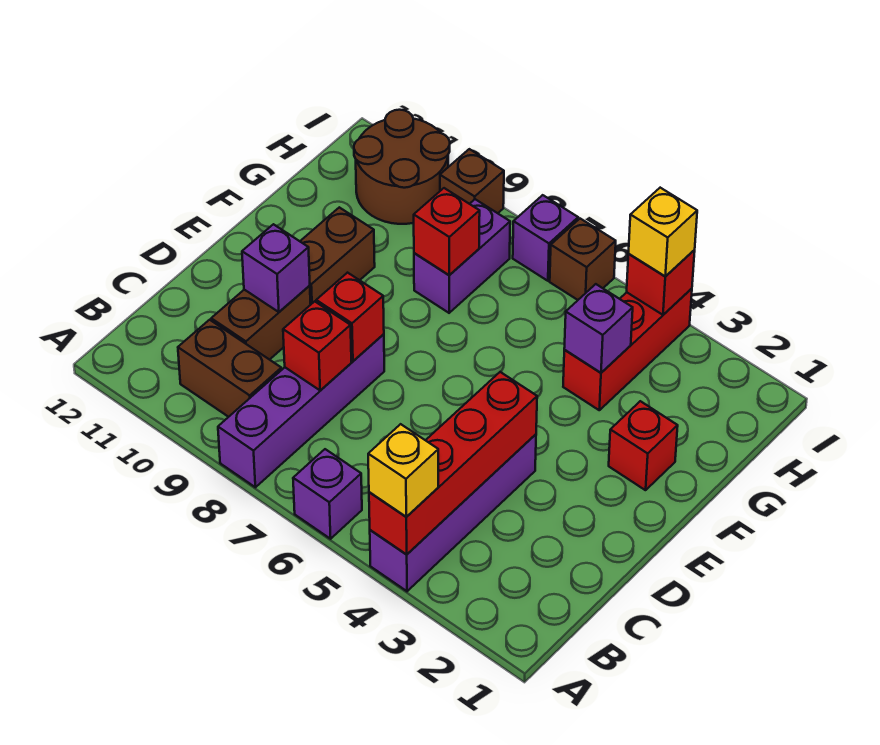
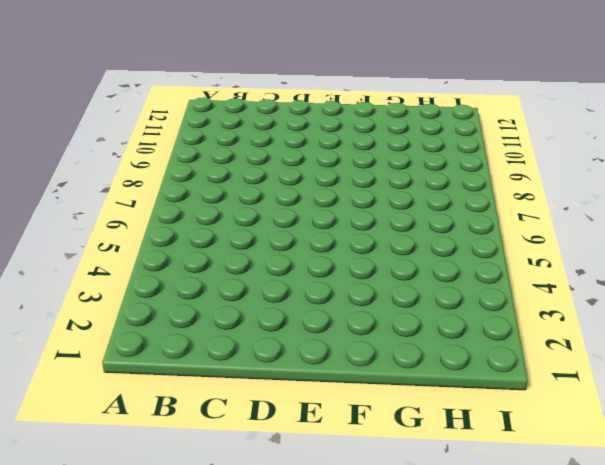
none -> purple 1x4 brick [370,434,536,591]
none -> purple 1x1 brick [293,449,362,539]
none -> purple 1x4 brick [218,334,384,487]

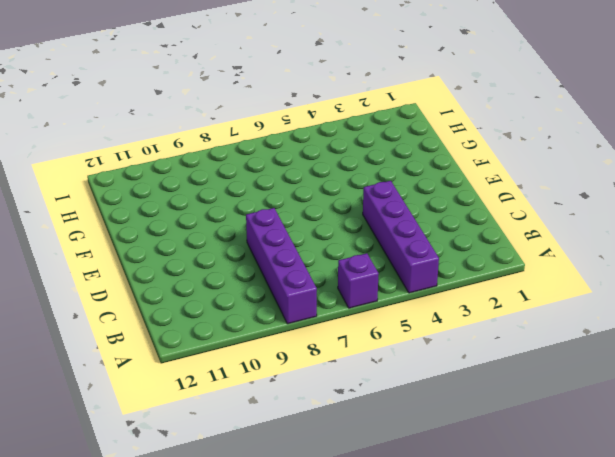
none -> brown 1x2 brick [178,320,281,417]
none -> brown 1x2 brick [211,286,311,360]
none -> brown 1x2 brick [300,207,375,304]

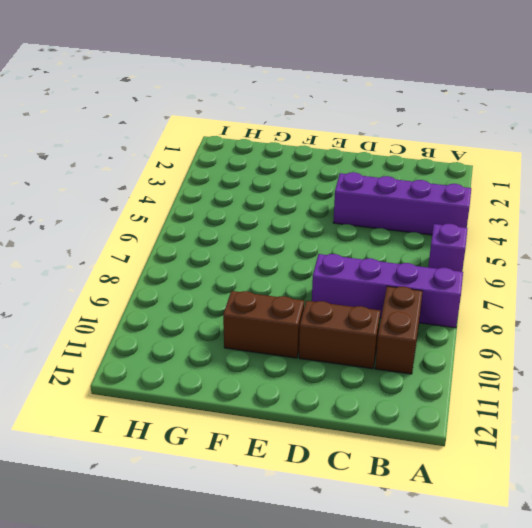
none -> red 1x1 brick [609,401,678,490]
none -> red 1x3 brick [563,289,692,410]
none -> purple 1x2 brick [414,199,510,313]

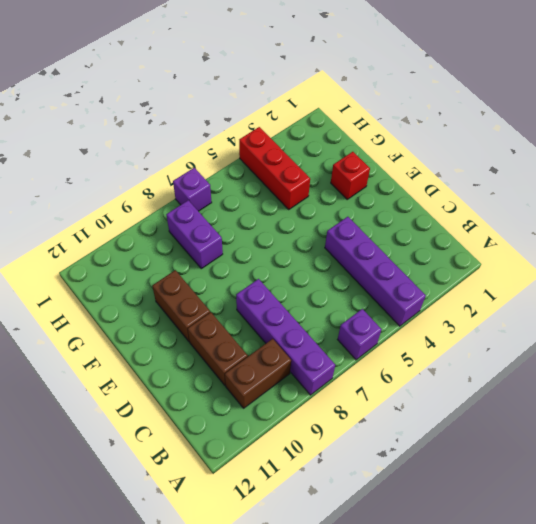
none -> brown 2x2 round brick [354,110,450,224]
none -> brown 1x1 brick [550,219,616,300]
none -> brown 1x1 brick [440,149,504,213]

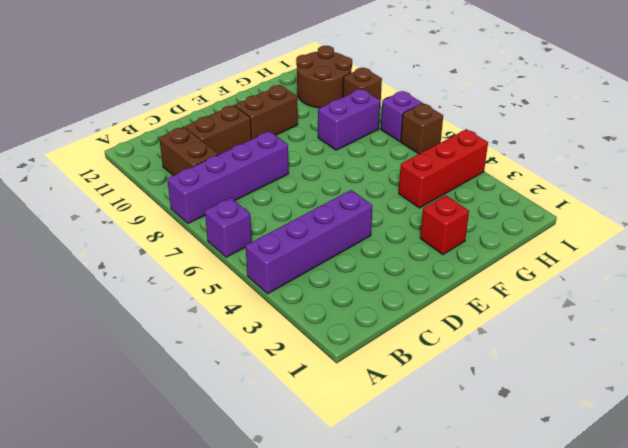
none -> red 1x4 brick [369,372,537,555]
none -> red 1x1 brick [283,301,351,390]
none -> red 1x1 brick [316,273,384,361]

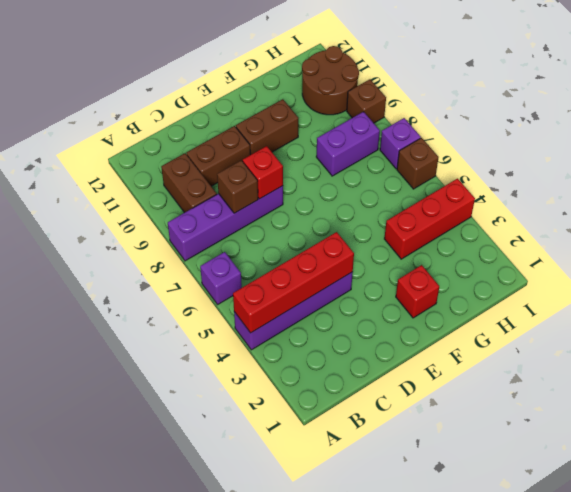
brown 1x1 brick [217,160,258,213] -> red 1x1 brick [283,301,351,390]
none -> purple 1x1 brick [242,224,310,312]
none -> purple 1x1 brick [564,284,633,373]
none -> red 1x1 brick [414,188,480,275]

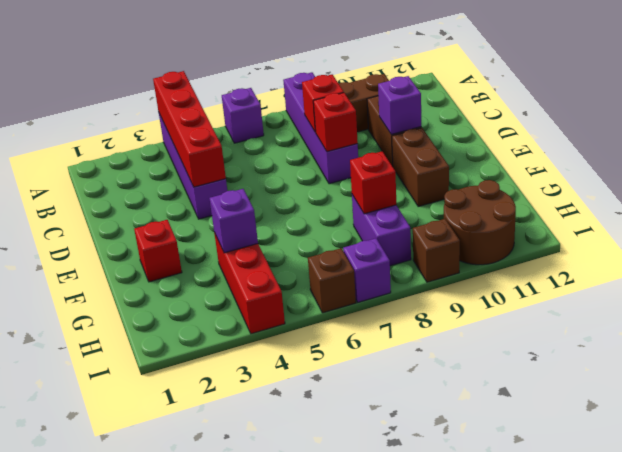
none -> red 1x1 brick [627,250,695,315]
none -> yellow 1x1 brick [368,424,438,517]
none -> yellow 1x1 brick [629,188,697,276]

